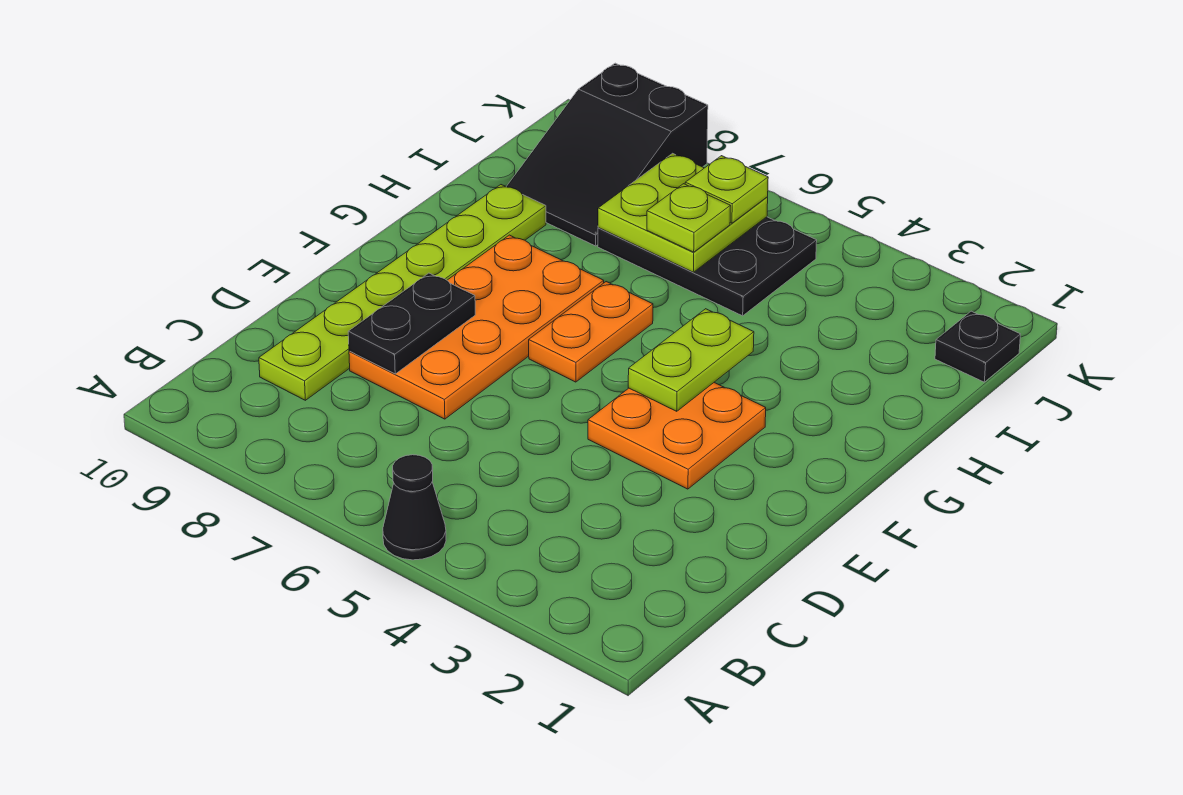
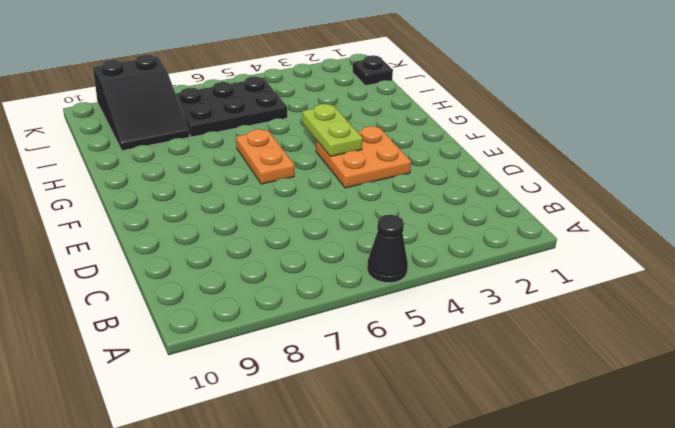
none -> lime 1x6 plate [259,185,546,400]
none -> orange 2x4 plate [349,235,604,419]
none -> black 1x2 plate [348,273,475,374]

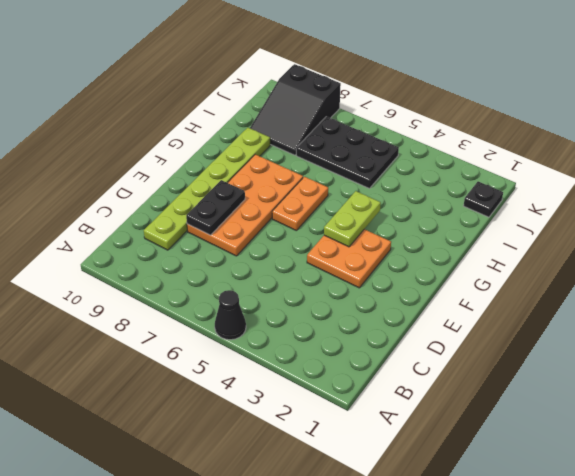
none -> lime 2x2 plate [598,153,768,272]
none -> lime 1x1 plate [647,184,730,252]
none -> lime 1x1 plate [685,156,768,223]

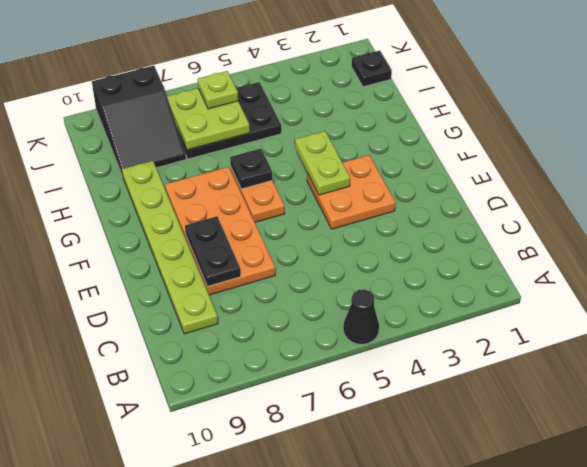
black 1x1 plate [230,149,272,189] -> none
none -> lime 1x1 plate [647,184,730,252]

